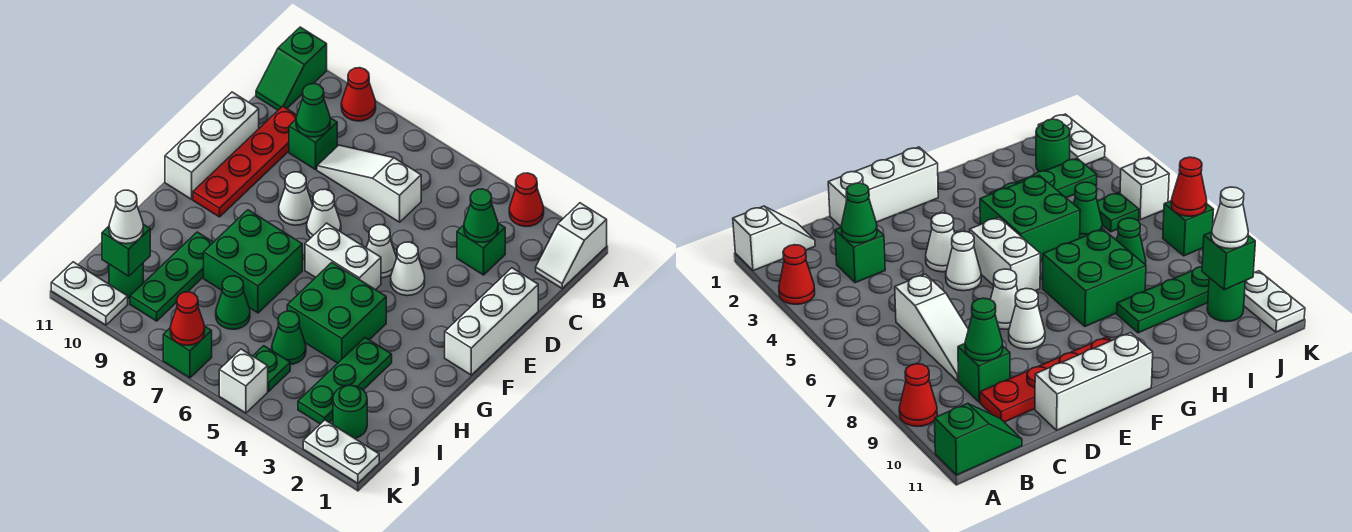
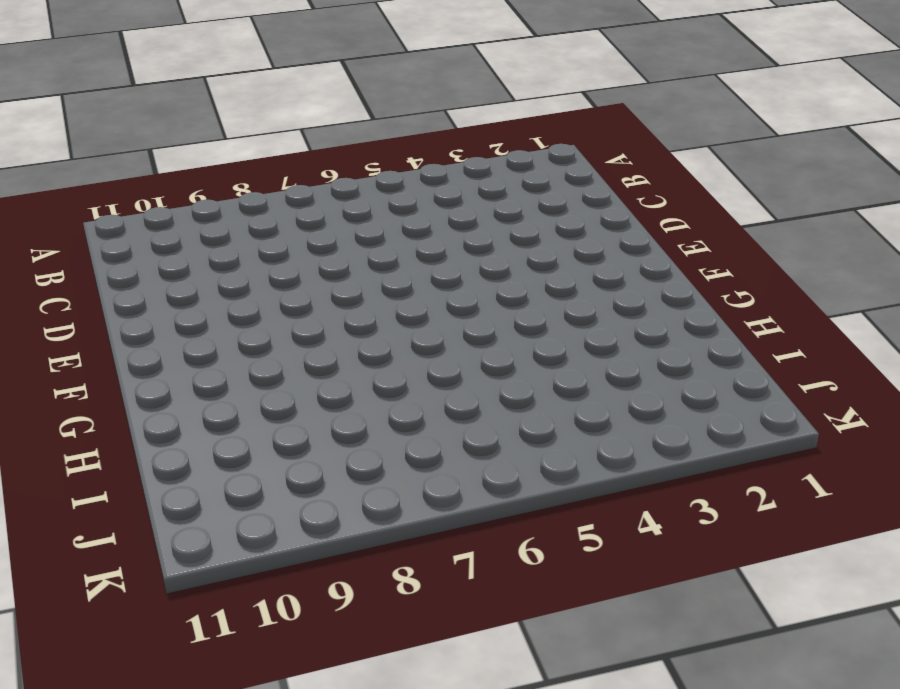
none -> white 1x2 slope [536,203,607,288]
none -> red 1x1 cone [509,173,544,227]
none -> red 1x1 cone [341,68,376,121]
none -> green 1x2 slope [256,27,327,110]

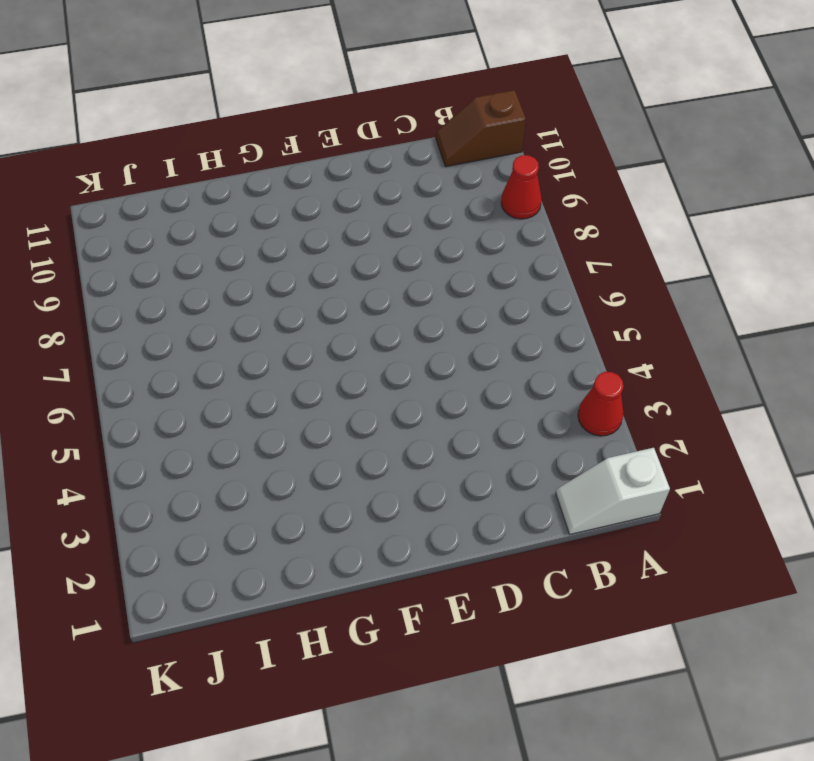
brown 1x2 slope [436,90,526,167] -> green 1x2 slope [256,27,327,110]
none -> green 1x1 brick [457,223,505,275]
none -> white 1x3 slope [317,145,421,222]
none -> green 1x1 brick [289,118,337,170]
none -> red 1x4 plate [193,106,297,217]

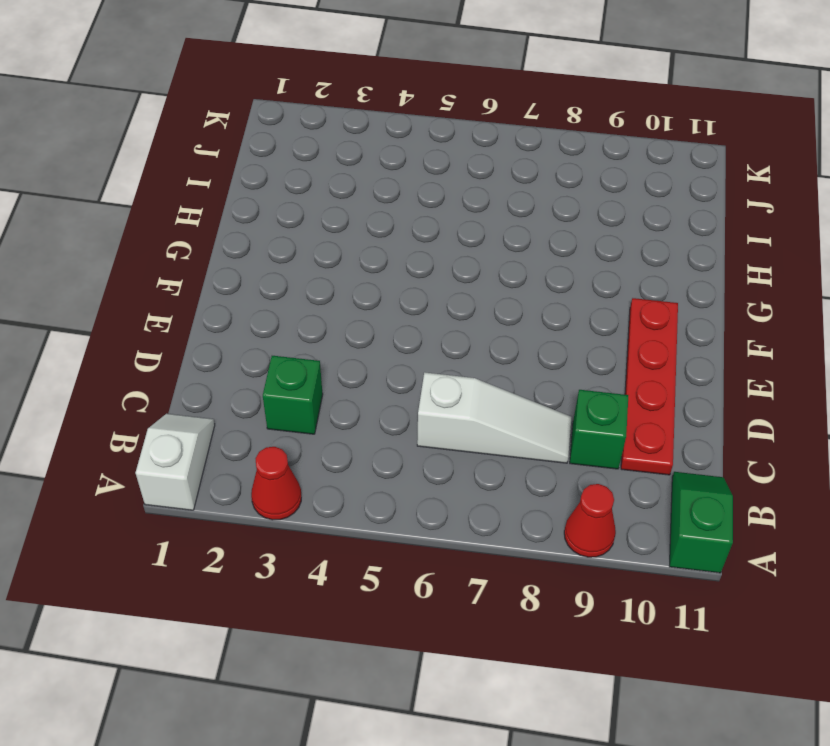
none -> white 1x3 brick [445,268,538,375]
none -> white 1x3 brick [165,92,259,199]
none -> white 1x1 cone [391,242,425,296]
none -> white 1x1 cone [366,225,397,278]

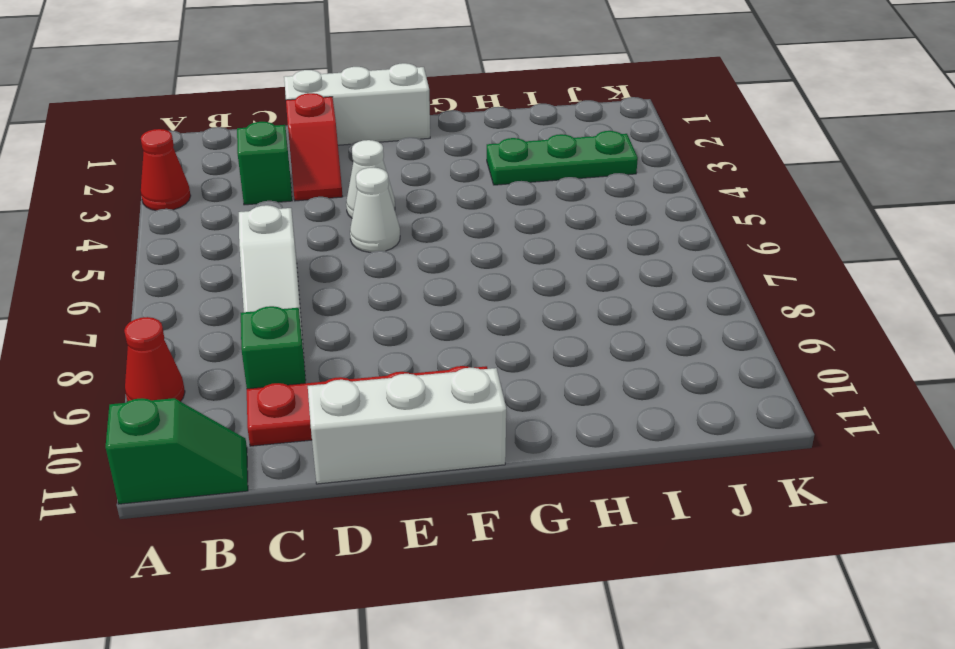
red 1x2 slope [286,93,343,201] -> none
none -> white 1x2 slope [536,203,607,288]
none -> white 1x1 cone [307,189,341,238]
none -> white 1x1 cone [279,172,313,225]
none -> white 1x2 brick [305,223,381,290]

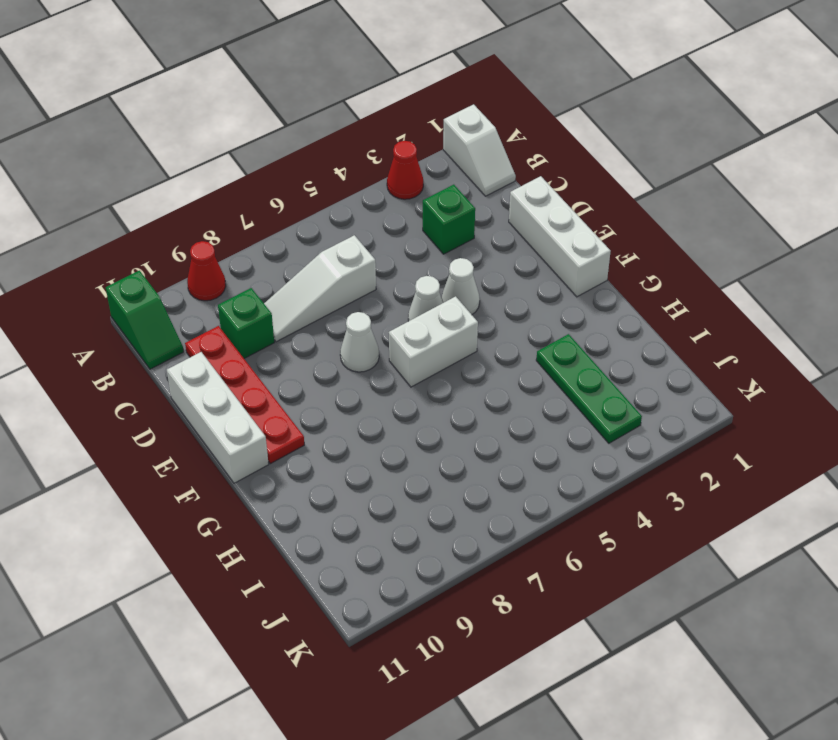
none -> white 1x1 cone [279,172,313,225]
none -> green 2x2 brick [287,263,386,363]
none -> green 2x2 brick [204,210,302,313]
none -> green 1x3 plate [130,232,213,321]

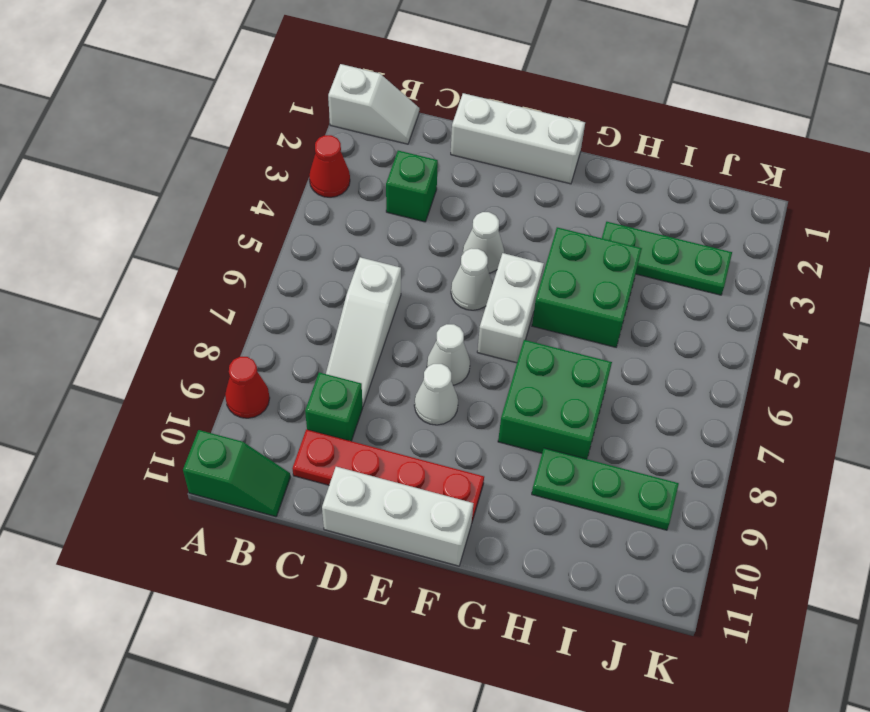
none -> green 1x1 cone [272,311,306,364]
none -> green 1x1 cone [216,276,250,329]
none -> green 1x1 round brick [333,385,367,438]
none -> green 1x1 plate [253,346,290,391]

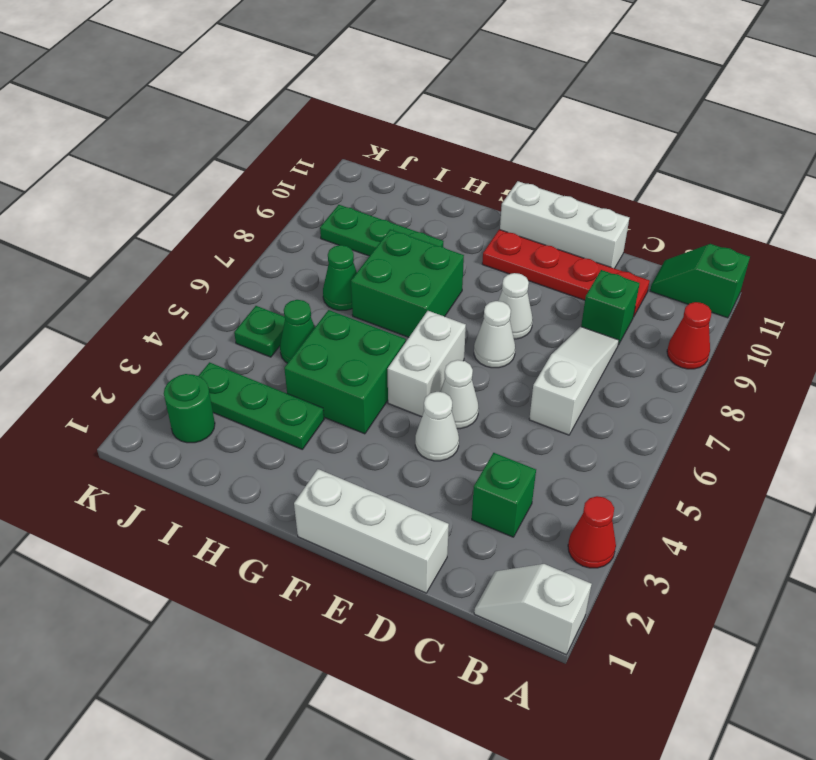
none -> green 1x1 round brick [109,263,143,298]
none -> white 1x2 plate [303,420,379,483]
none -> white 1x1 brick [219,349,268,413]
none -> green 1x1 brick [163,326,212,378]

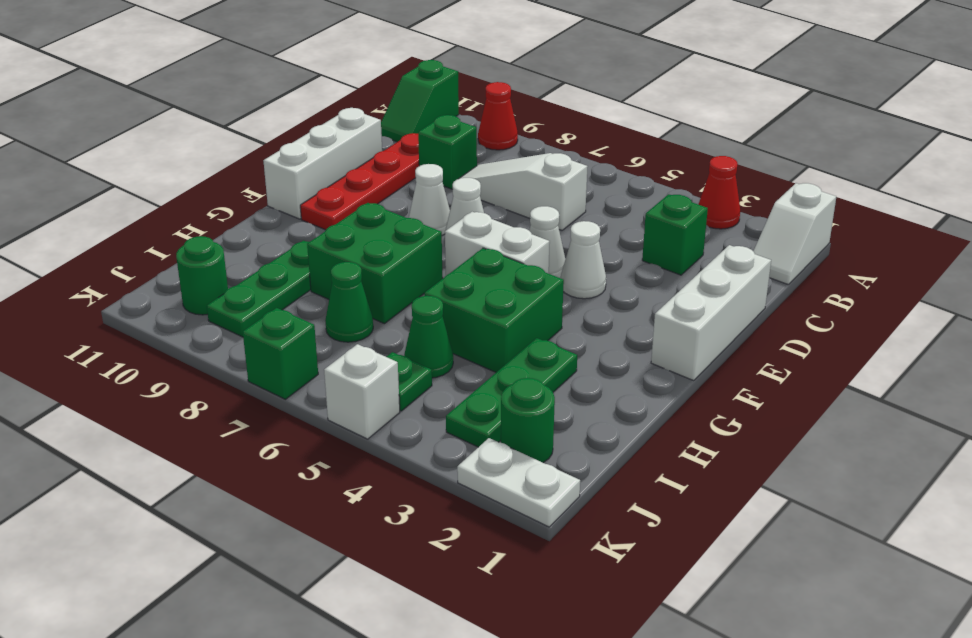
none -> white 1x2 plate [51,262,128,325]
none -> green 1x1 cone [464,189,498,242]
none -> green 1x1 cone [296,84,330,137]
none -> green 1x1 brick [102,224,150,276]

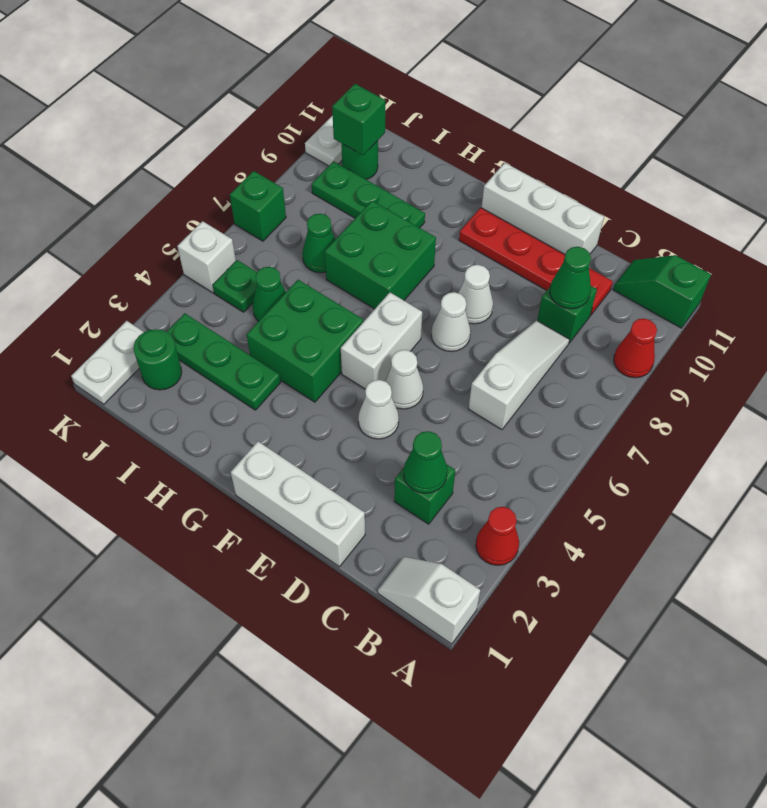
none -> red 1x1 cone [170,292,205,345]
none -> white 1x1 cone [109,190,143,244]

